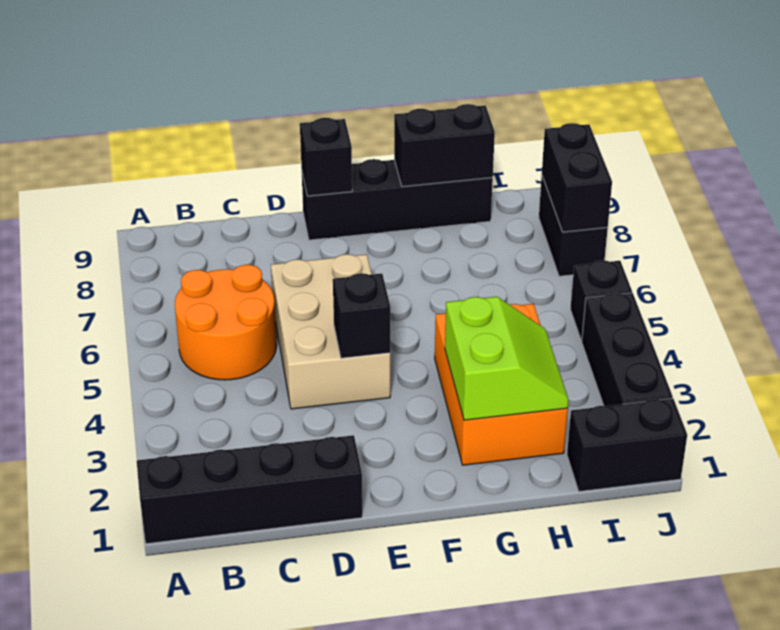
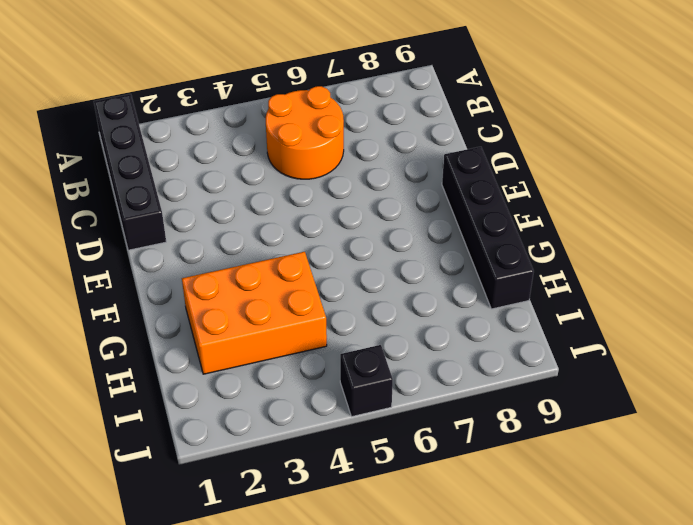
none -> tan 2x3 brick [271,254,390,409]
none -> black 1x2 brick [567,399,687,492]
none -> black 1x3 brick [582,293,673,406]

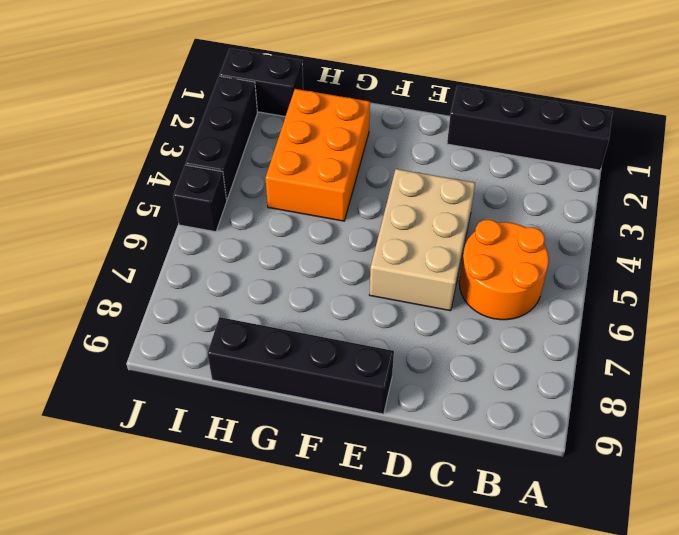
none -> black 1x2 brick [539,177,608,276]
none -> black 1x1 brick [333,273,390,358]
none -> black 1x1 brick [300,118,352,196]

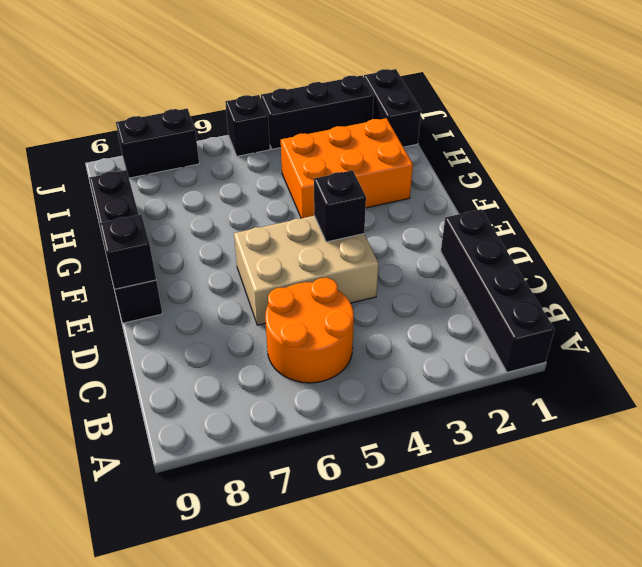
none -> lime 2x2 slope [445,297,569,420]
none -> black 1x2 brick [394,104,495,186]
none -> black 1x2 brick [542,123,612,232]

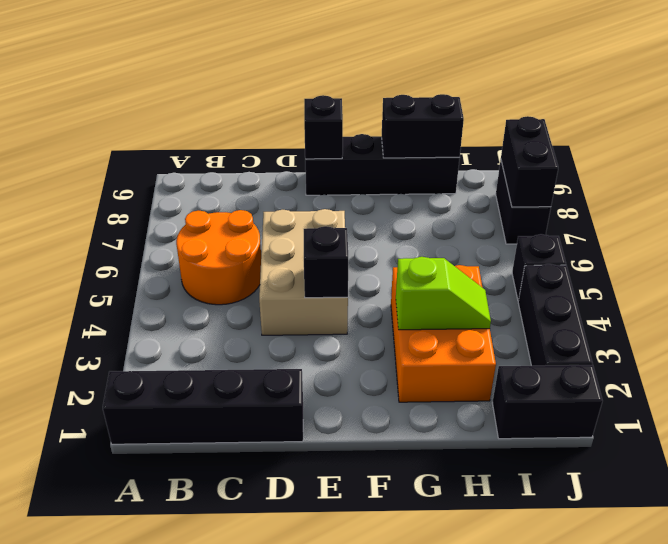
lime 1x2 slope [396,257,491,330] -> lime 2x2 slope [445,297,569,420]

